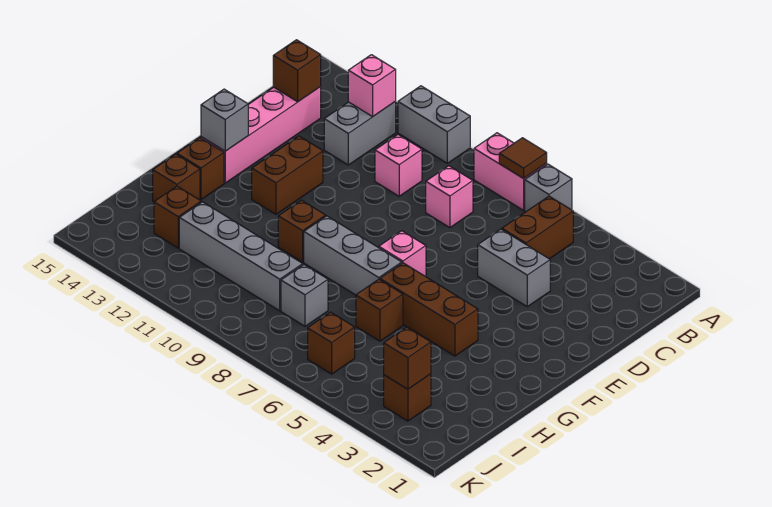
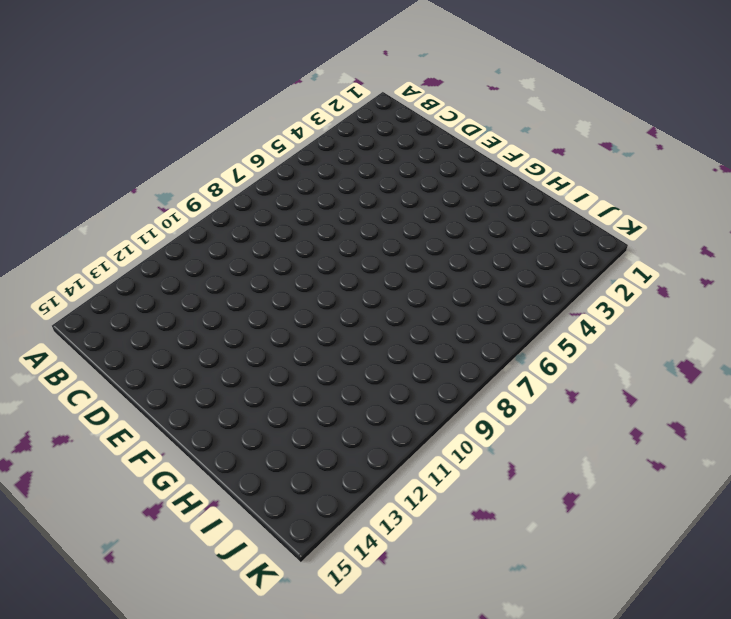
none -> grey 1x1 brick [525,164,572,212]
none -> pink 1x2 brick [474,133,547,210]
none -> grey 1x2 brick [398,86,470,163]

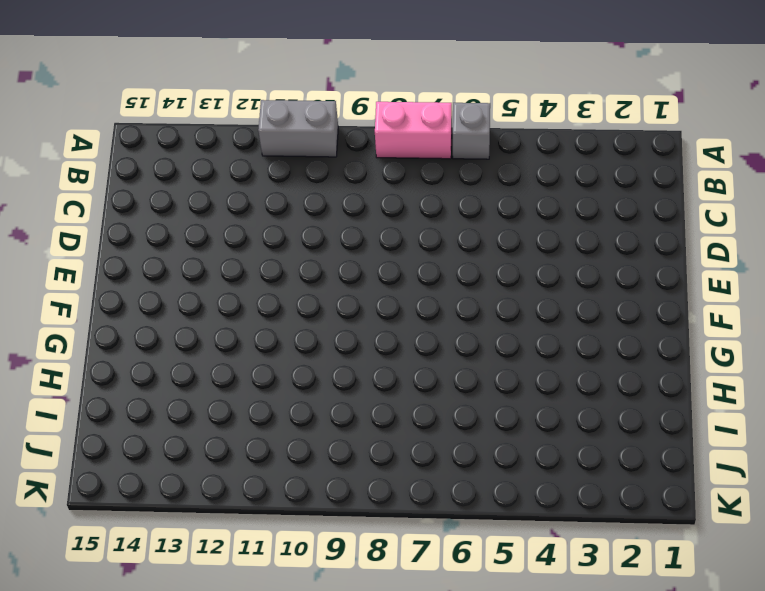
none -> brown 1x2 brick [502,196,573,259]
none -> grey 1x2 brick [324,101,396,165]
none -> pink 1x1 brick [426,166,473,228]

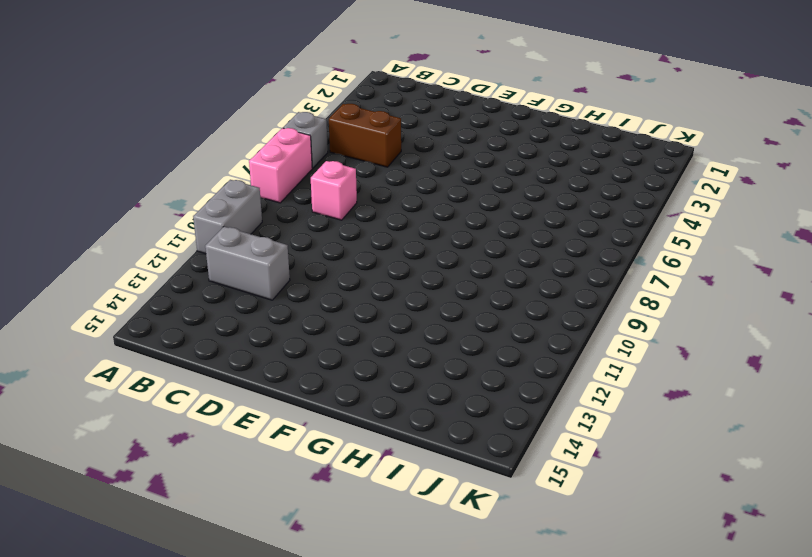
none -> pink 1x1 brick [375,135,422,196]
none -> pink 1x4 brick [201,87,321,183]
none -> grey 1x2 brick [478,229,550,307]

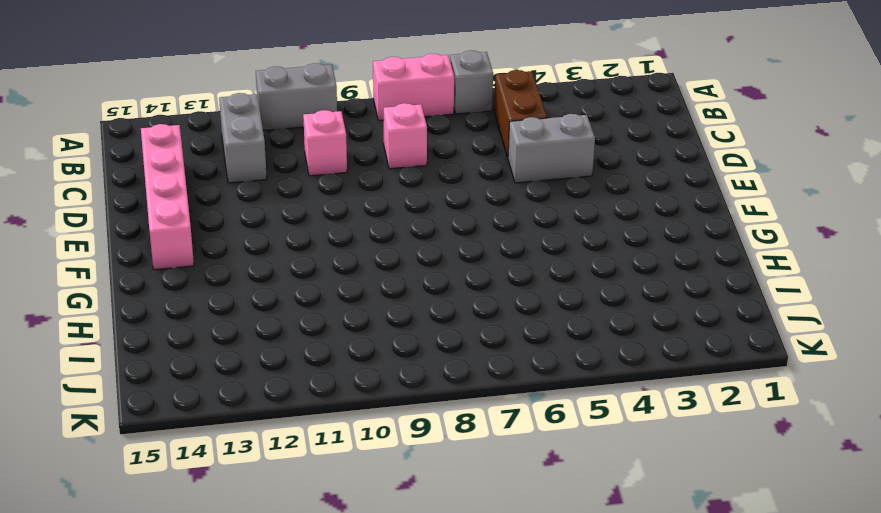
none -> brown 1x2 brick [252,136,323,214]
none -> pink 1x1 brick [379,231,426,277]
none -> brown 1x3 brick [380,263,478,356]

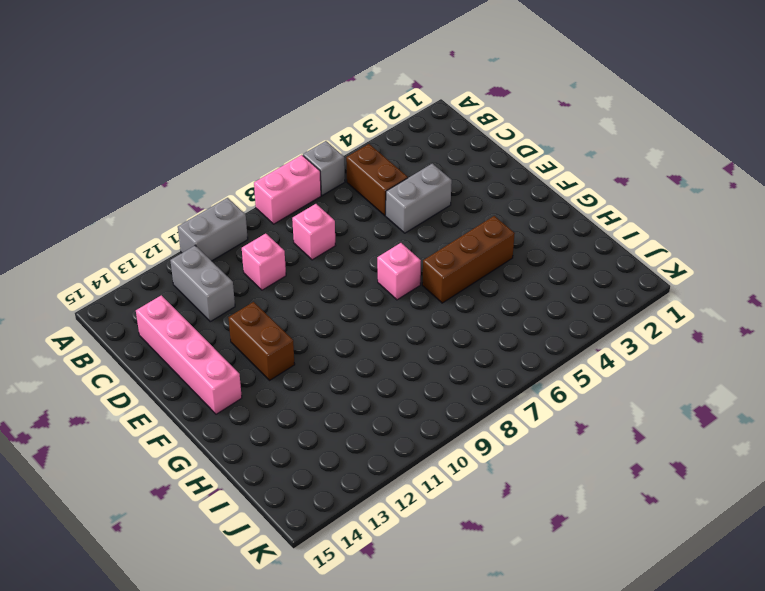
none -> grey 1x3 brick [304,216,402,295]
none -> brown 1x1 brick [278,200,326,262]
none -> brown 1x1 brick [177,138,224,199]

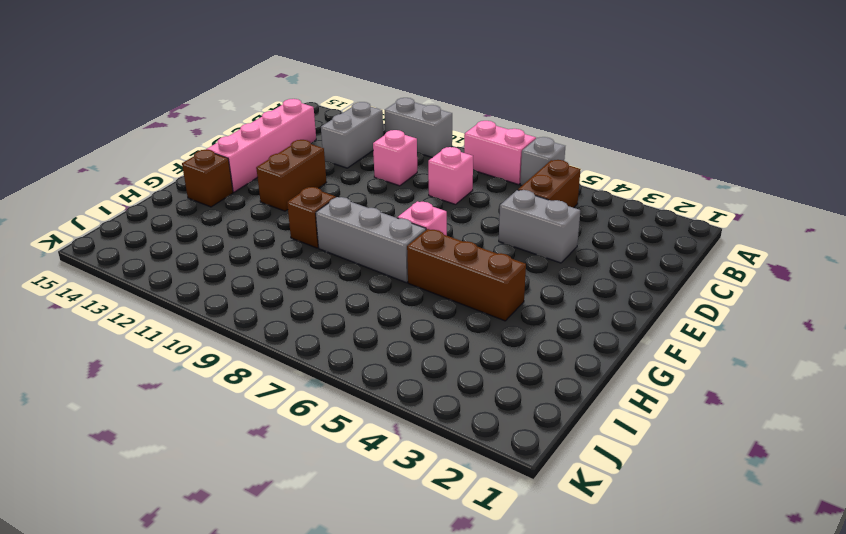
none -> brown 1x1 brick [356,279,403,341]
none -> brown 1x1 brick [153,154,200,202]
none -> grey 1x1 brick [281,265,328,326]

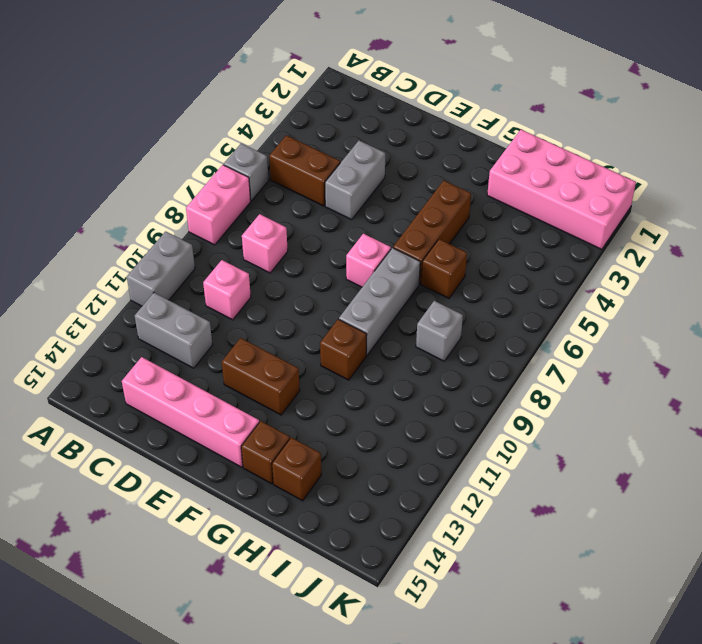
pink 2x4 brick [487,130,636,249] -> none
none -> grey 1x4 brick [179,202,303,311]
none -> brown 1x1 brick [154,186,201,248]
none -> brown 1x1 brick [384,374,431,421]

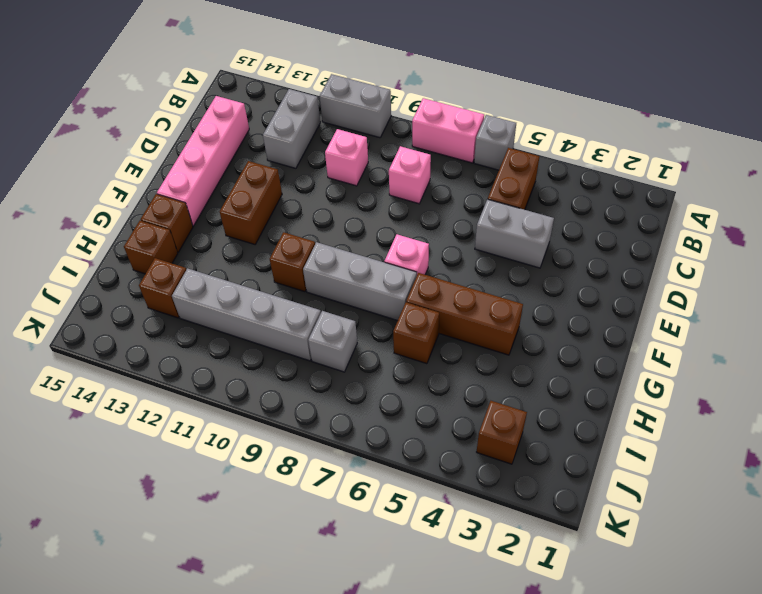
none -> brown 1x1 brick [308,312,355,374]
none -> brown 1x1 tile [499,138,547,179]
none -> pink 1x1 brick [348,55,396,117]

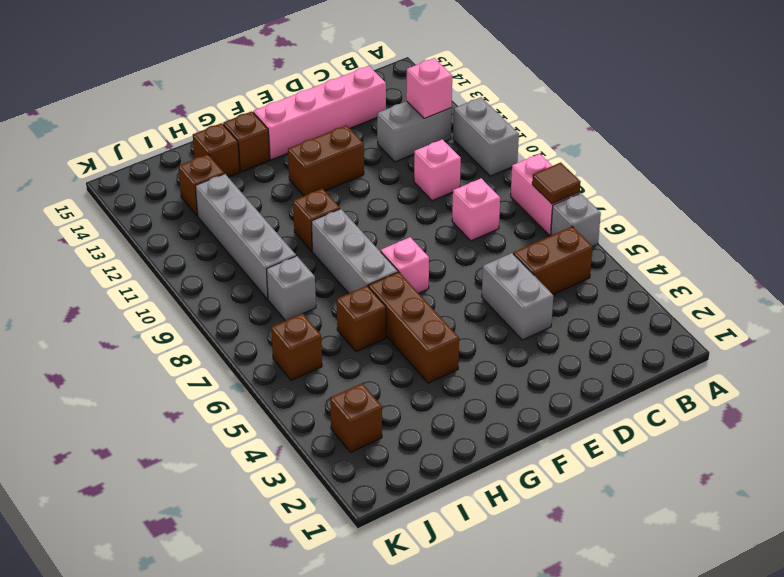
none -> brown 1x1 brick [273,40,321,102]
none -> grey 1x1 brick [201,89,248,151]
none -> brown 1x1 brick [384,327,431,389]

